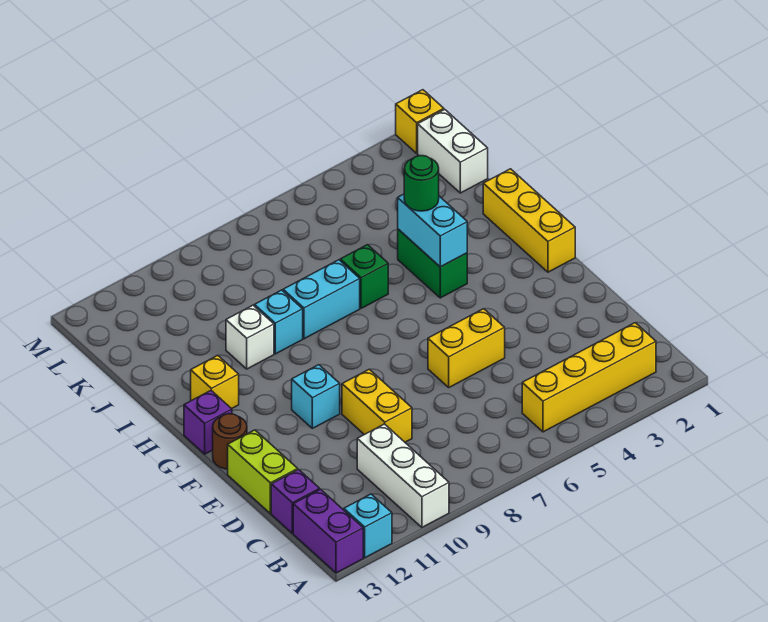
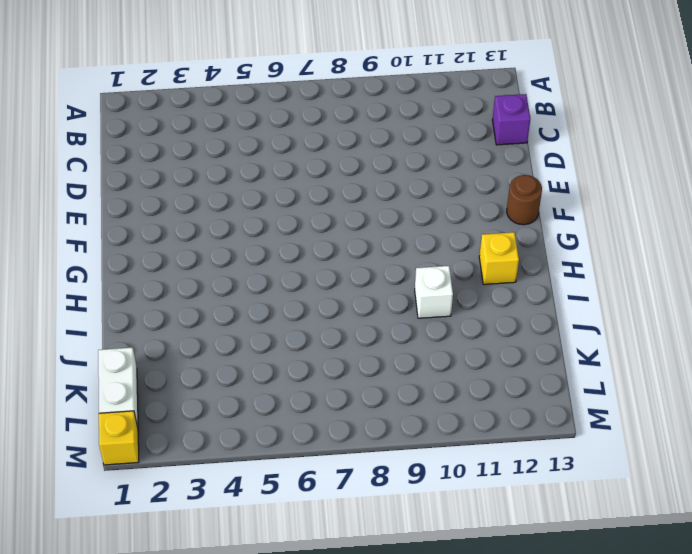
none -> white 1x3 brick [357,424,449,527]
none -> cyan 1x1 brick [344,494,392,558]
none -> purple 1x2 brick [293,489,363,573]

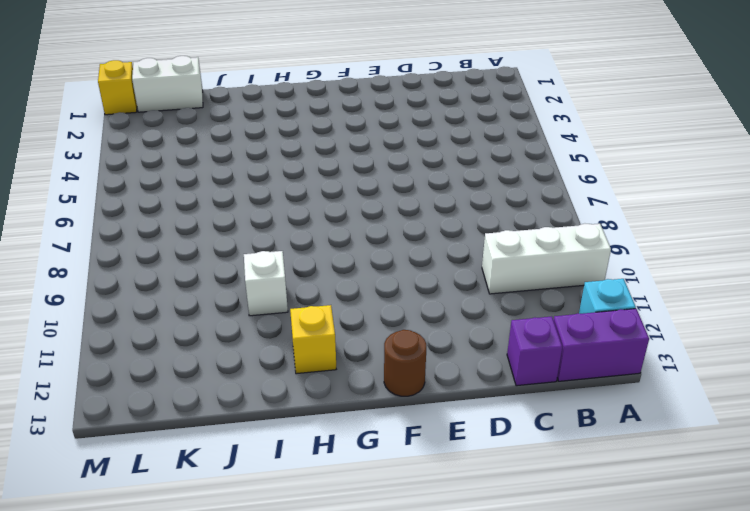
none -> yellow 1x4 brick [522,323,656,432]
none -> yellow 1x2 brick [342,369,412,442]
none -> lime 1x2 brick [228,430,298,514]

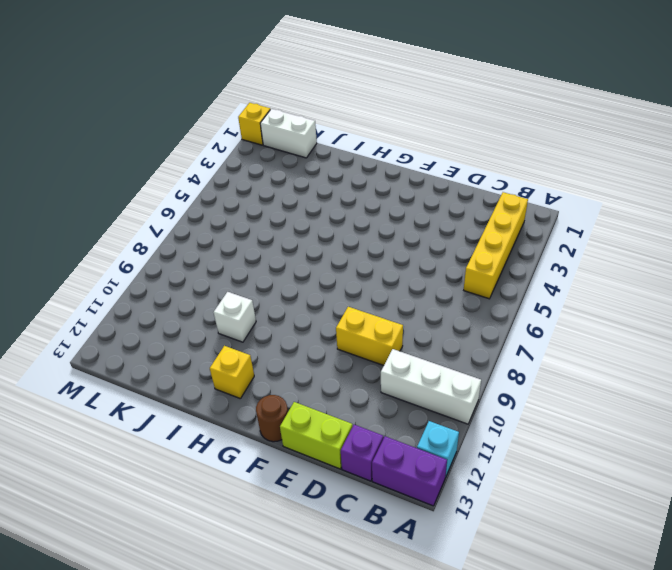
none -> yellow 1x2 brick [428,309,505,387]
none -> cyan 1x1 brick [292,365,340,428]
none -> yellow 1x3 brick [483,169,575,272]

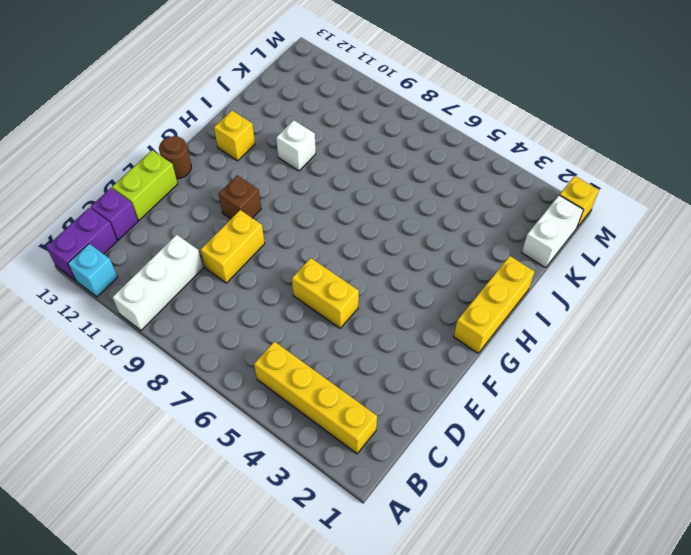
brown 1x1 brick [219,175,261,219] -> cyan 1x1 brick [292,365,340,428]
none -> purple 1x1 brick [184,391,232,454]
none -> green 1x2 brick [398,229,467,298]
none -> green 1x1 brick [340,245,388,308]

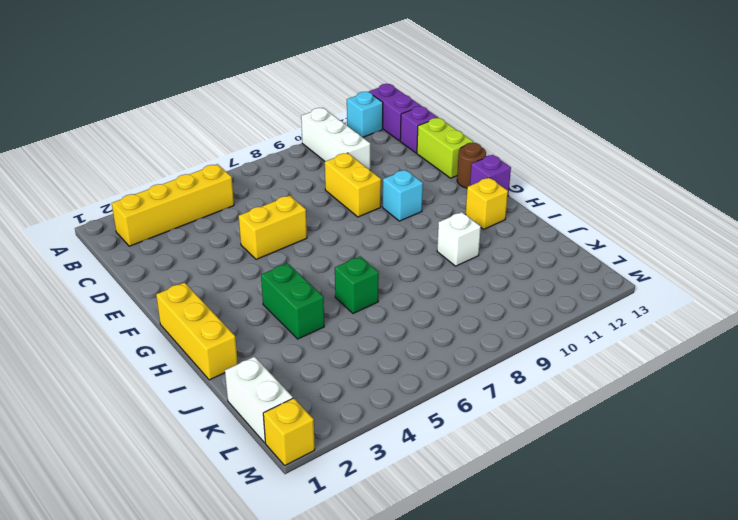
none -> cyan 1x2 brick [283,260,360,339]
none -> cyan 1x1 brick [254,290,303,354]
none -> cyan 1x2 brick [398,194,467,267]

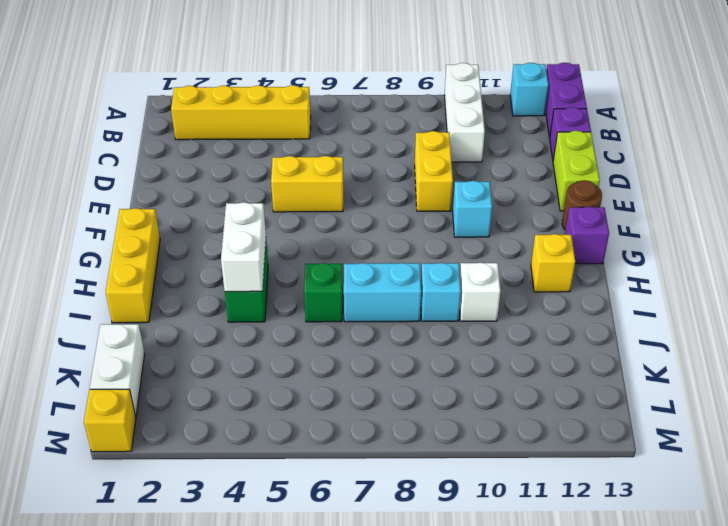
white 1x2 brick [221,202,266,292] -> cyan 1x2 brick [398,194,467,267]
none -> green 1x1 round brick [404,156,439,211]

